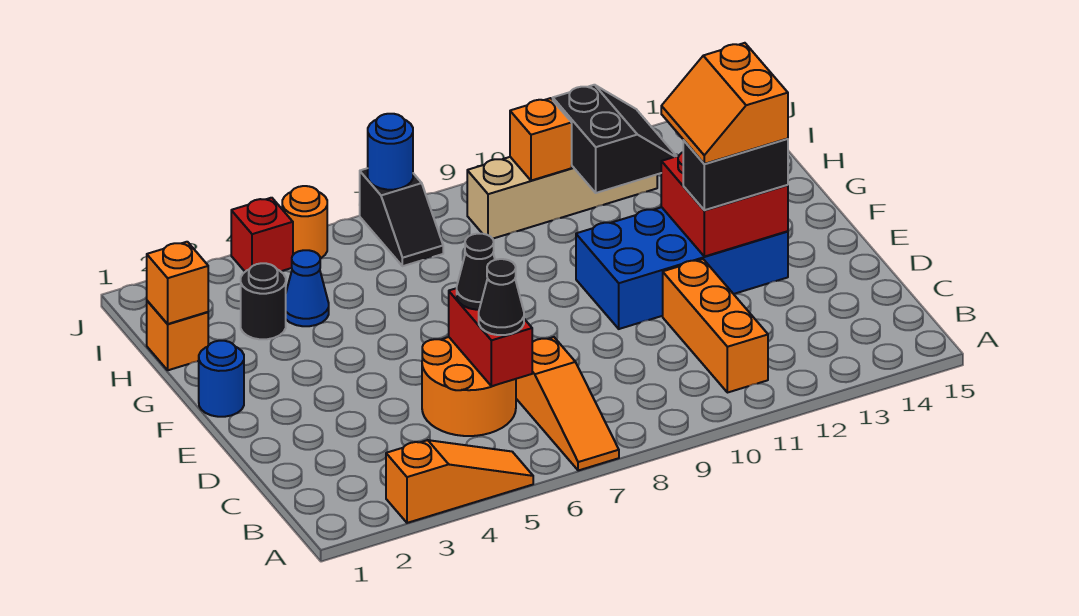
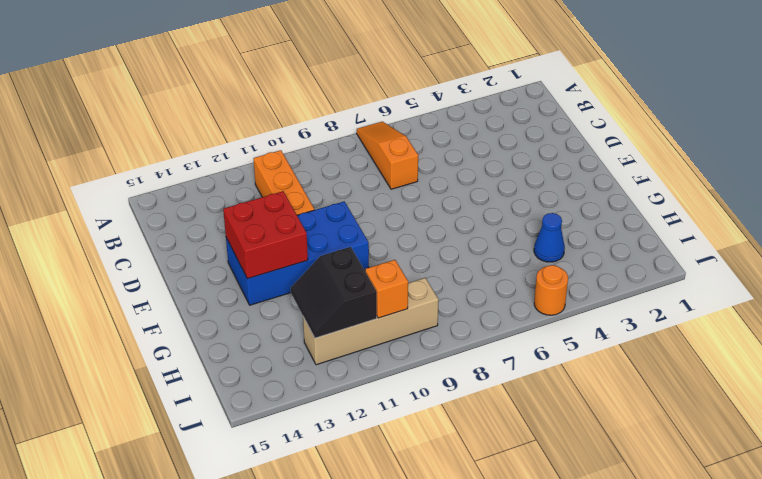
none -> orange 1x3 slope [386,440,533,523]
none -> orange 2x2 round brick [422,337,516,436]
none -> blue 1x1 round brick [199,341,244,417]

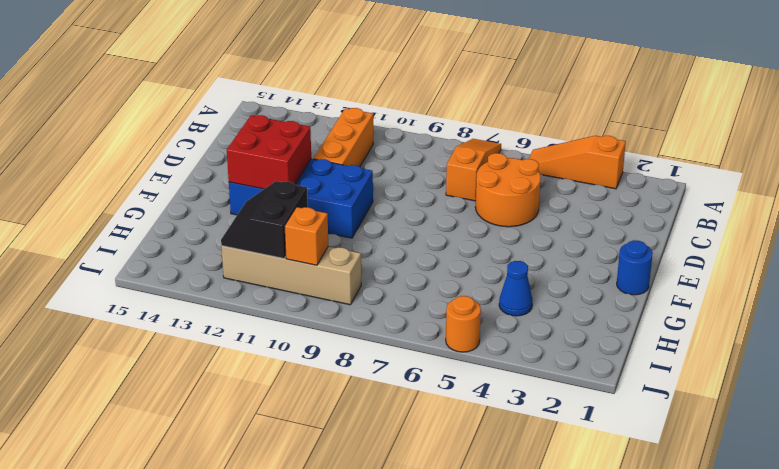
none -> orange 1x1 brick [147,301,208,370]
none -> black 1x1 round brick [241,263,286,339]
none -> black 1x2 slope [360,168,443,266]

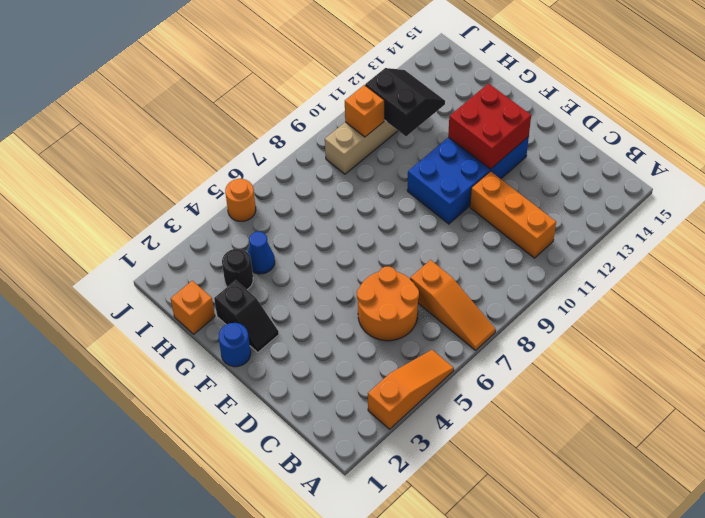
black 1x2 slope [214,280,279,352] -> black 1x2 slope moved to [360,168,443,266]
none -> red 1x1 brick [231,198,293,272]
none -> red 1x2 brick [449,288,532,386]
none -> orange 1x1 brick [147,242,208,324]

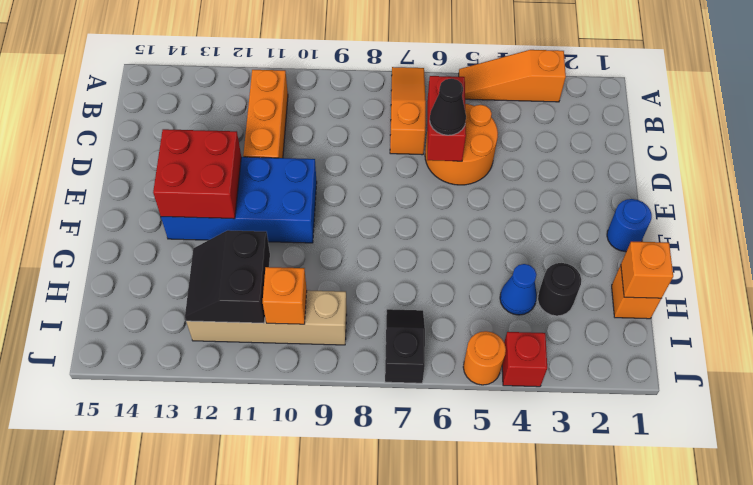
none -> blue 1x1 round brick [368,114,413,190]
none -> black 1x1 cone [479,259,524,335]
none -> black 1x2 brick [683,139,788,210]

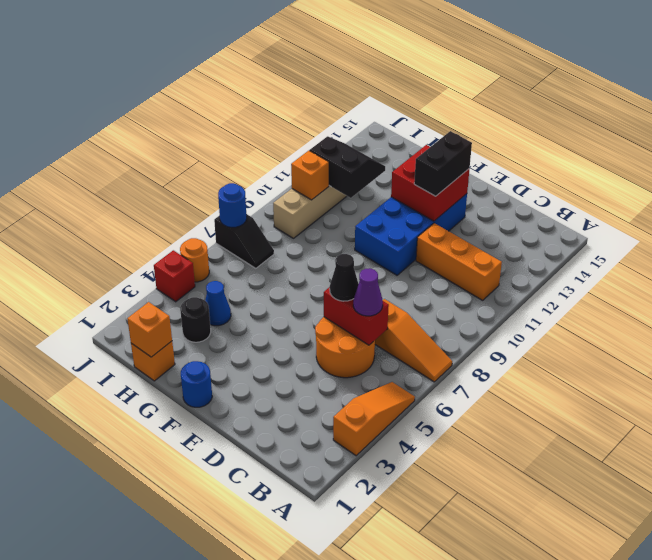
purple 1x1 cone [353,268,383,316] -> black 1x1 cone [479,259,524,335]
none -> orange 2x2 slope [661,43,788,164]

